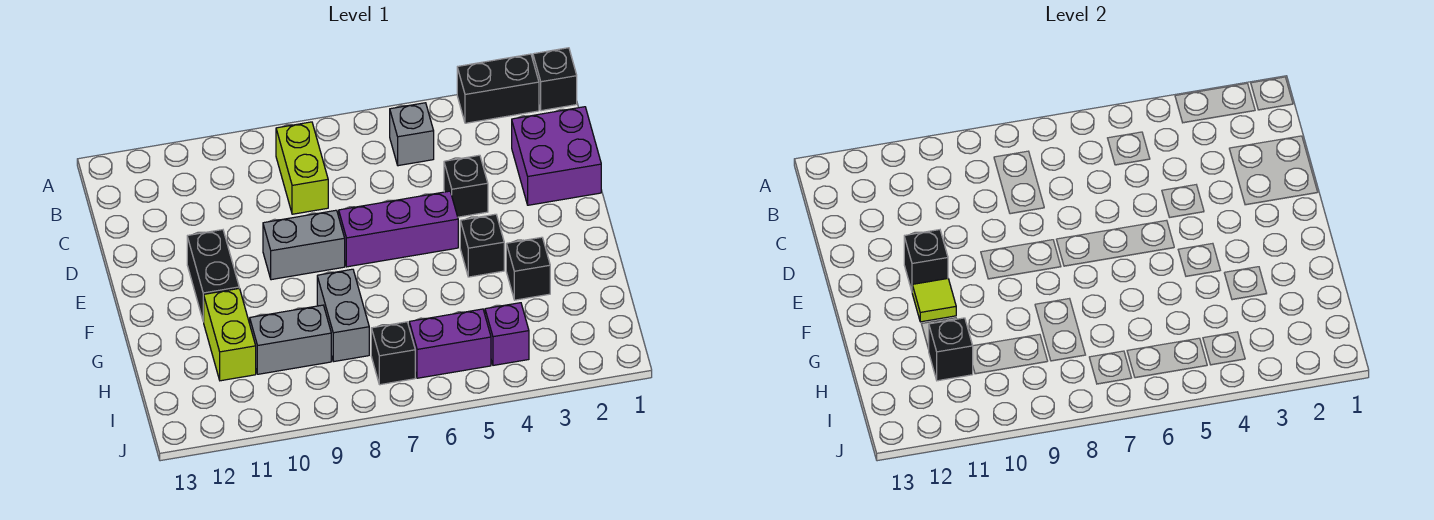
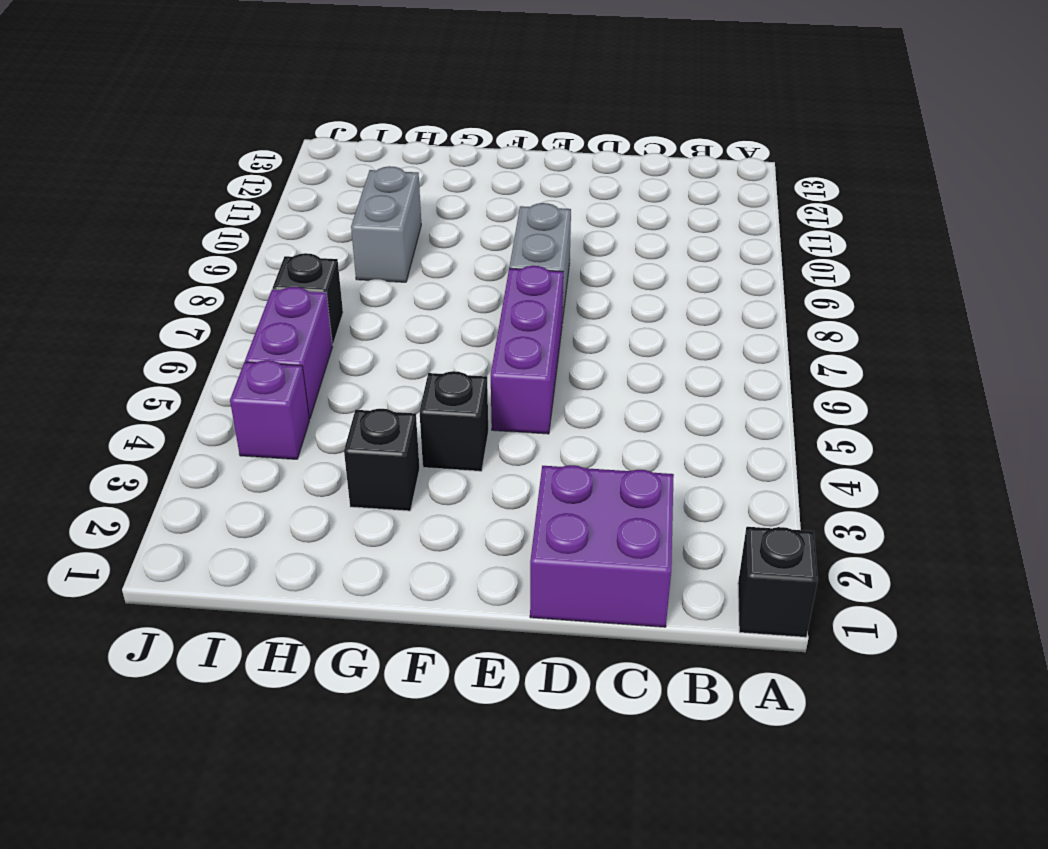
none -> black 1x2 brick [457,54,539,123]
none -> grey 1x1 brick [390,103,434,166]
none -> lime 1x2 brick [276,122,328,214]

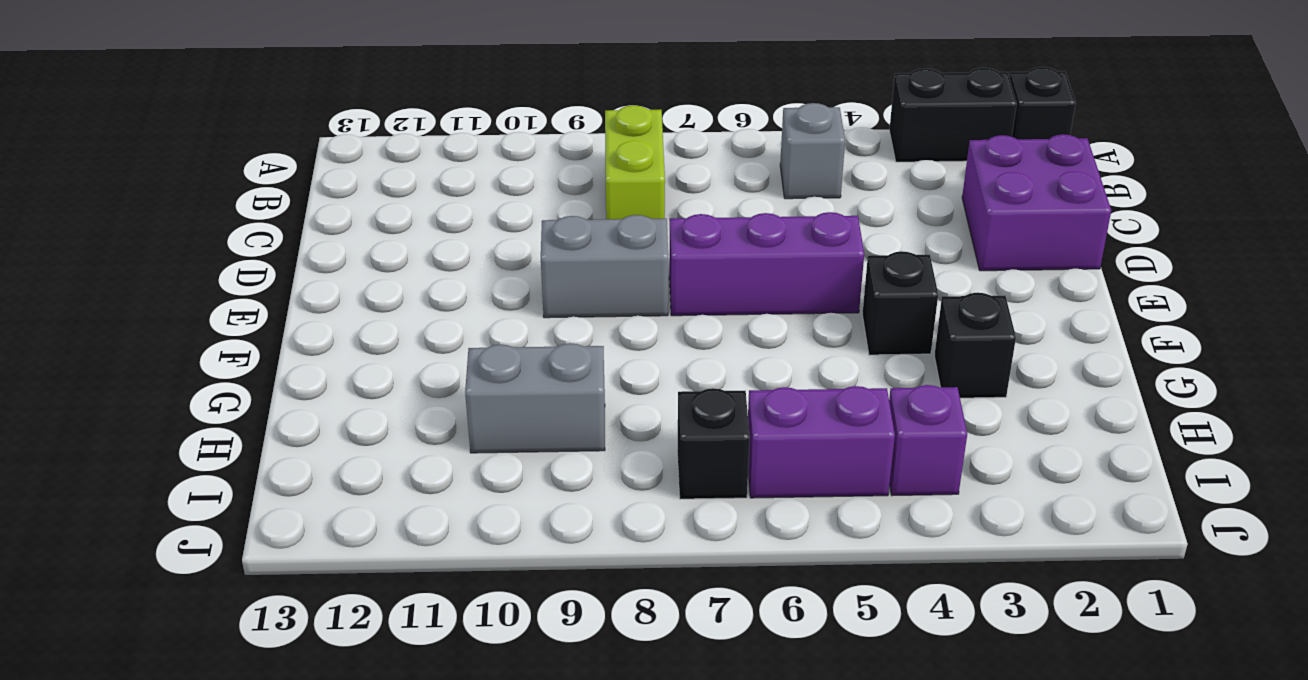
none -> black 1x1 brick [444,155,488,217]
none -> black 1x2 brick [187,230,239,322]
none -> grey 1x2 brick [317,269,369,362]

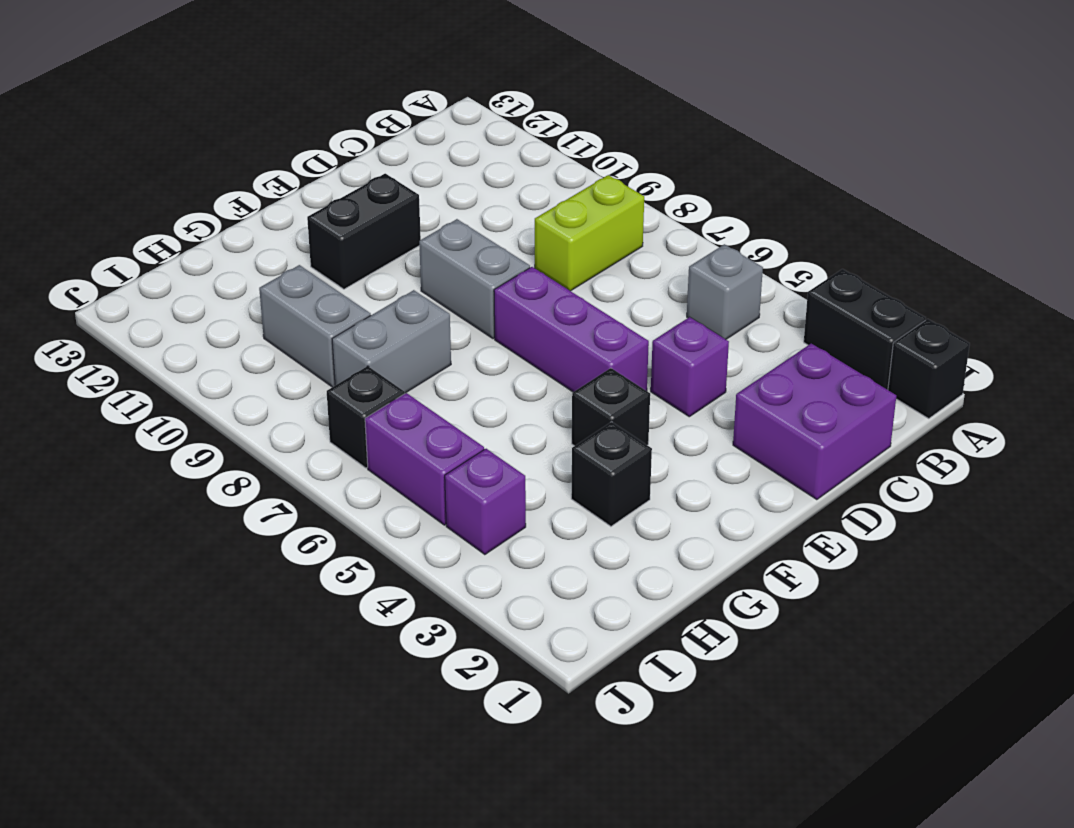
purple 1x1 brick [651,317,729,417] -> black 1x1 brick [444,155,488,217]
none -> lime 1x2 brick [204,288,256,381]
none -> black 1x1 brick [904,230,948,291]
none -> lime 1x1 tile [912,279,956,322]

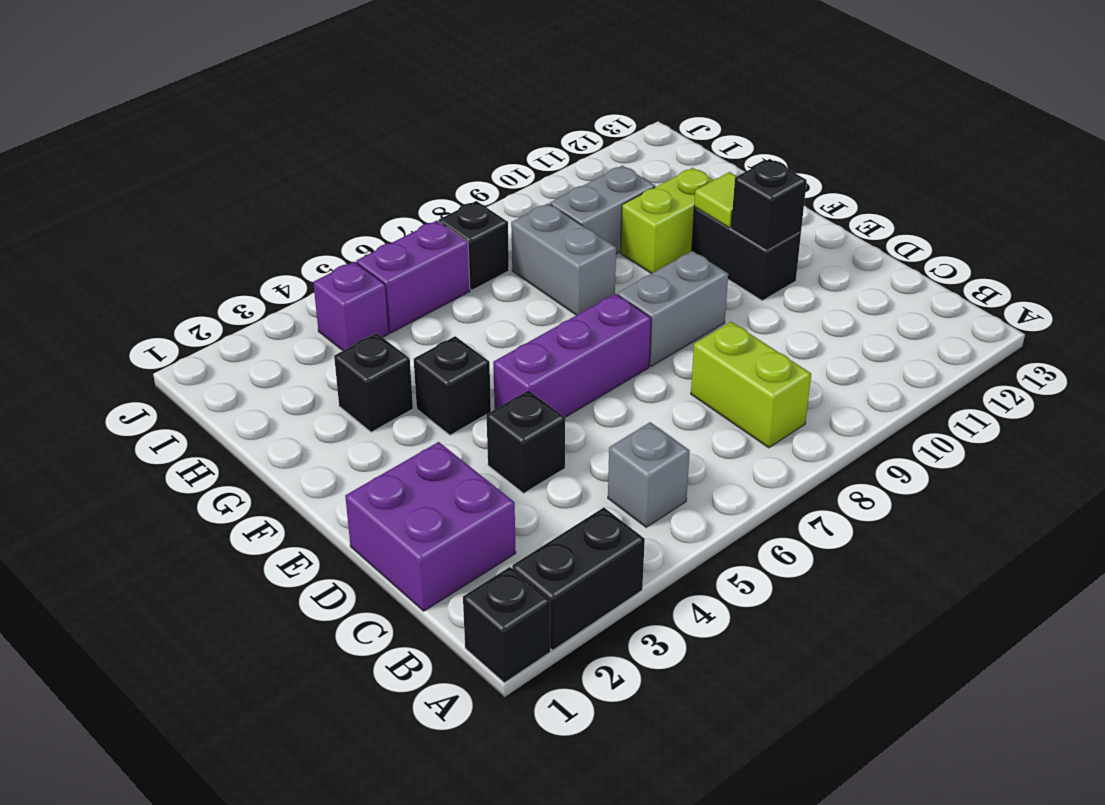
lime 1x2 brick [621,168,713,274] -> lime 1x2 brick turned to [204,288,256,381]
none -> black 1x1 brick [929,318,973,381]

